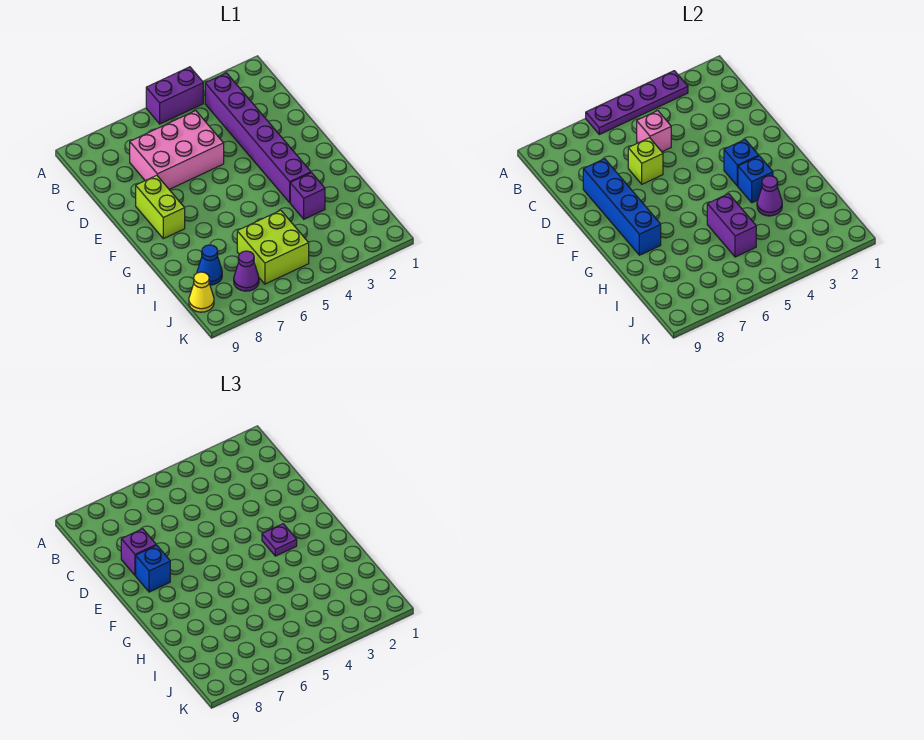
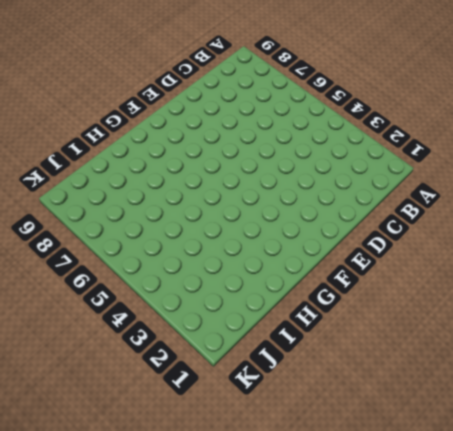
none -> purple 1x2 brick [146,67,203,124]
none -> purple 1x6 brick [205,73,311,202]
none -> pink 2x3 brick [130,111,224,189]

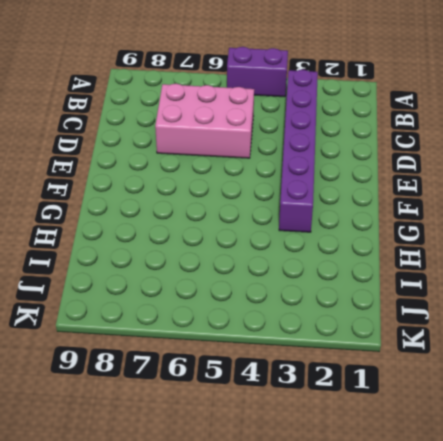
none -> lime 1x2 brick [136,175,185,239]
none -> purple 1x1 brick [290,173,325,219]
none -> lime 2x2 brick [237,210,309,284]

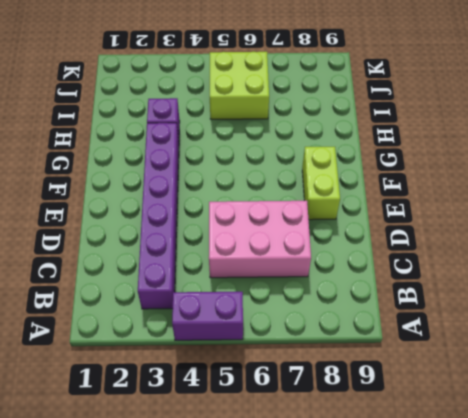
none -> blue 1x1 cone [197,245,222,285]
none -> purple 1x1 cone [234,251,259,291]
none -> yellow 1x1 cone [189,272,214,312]

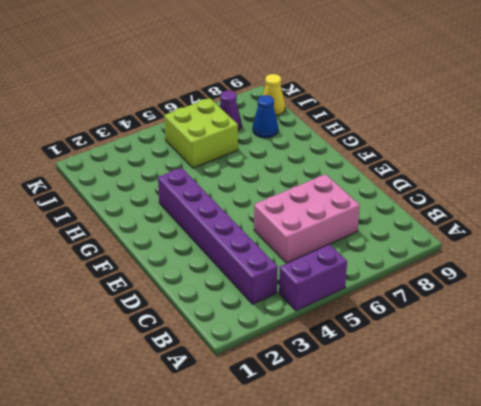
none -> lime 1x2 brick [136,175,185,239]
none -> purple 1x1 brick [290,173,325,219]
none -> purple 1x4 plate [586,71,688,134]

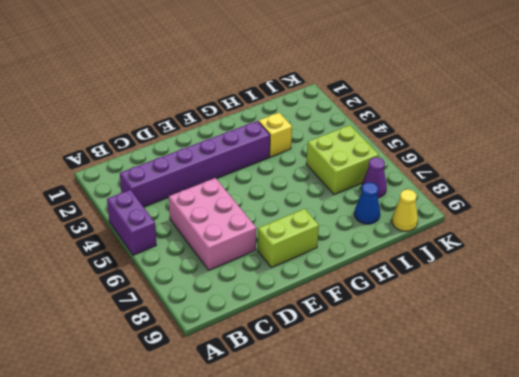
yellow 1x1 brick [259,113,292,157] -> purple 1x1 brick [290,173,325,219]
none -> purple 1x4 plate [586,71,688,134]
none -> pink 1x1 brick [637,111,671,152]
none -> lime 1x1 brick [628,138,663,184]

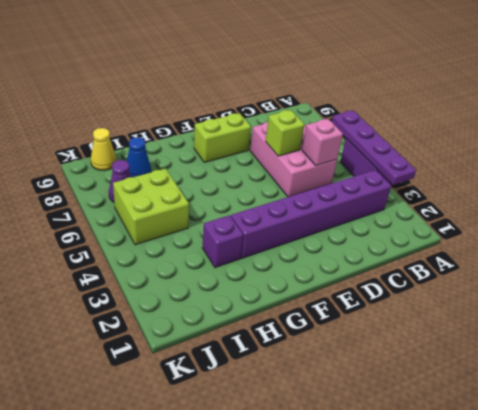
none -> blue 1x4 brick [583,159,661,255]
none -> blue 1x1 brick [724,140,759,186]
none -> blue 1x1 brick [738,156,773,203]

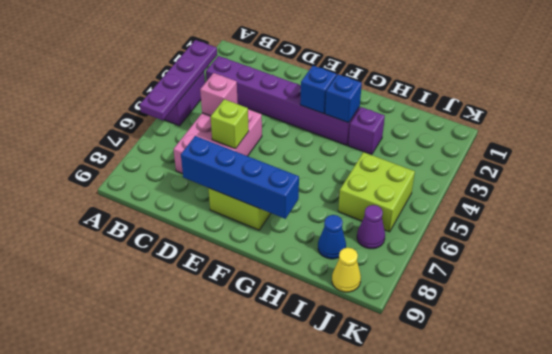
none -> purple 1x1 cone [757,176,782,216]
none -> purple 1x2 brick [707,194,756,257]
none -> purple 1x1 brick [121,529,156,575]

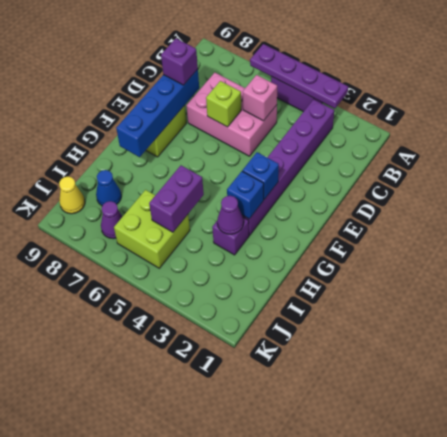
none -> blue 1x1 brick [136,545,170,592]
none -> purple 1x1 plate [262,524,297,556]

